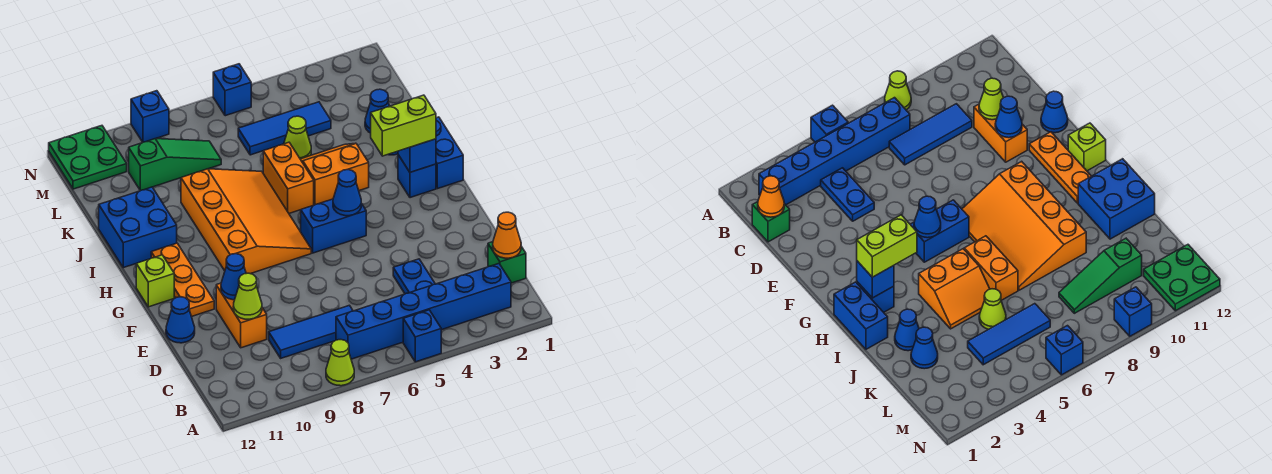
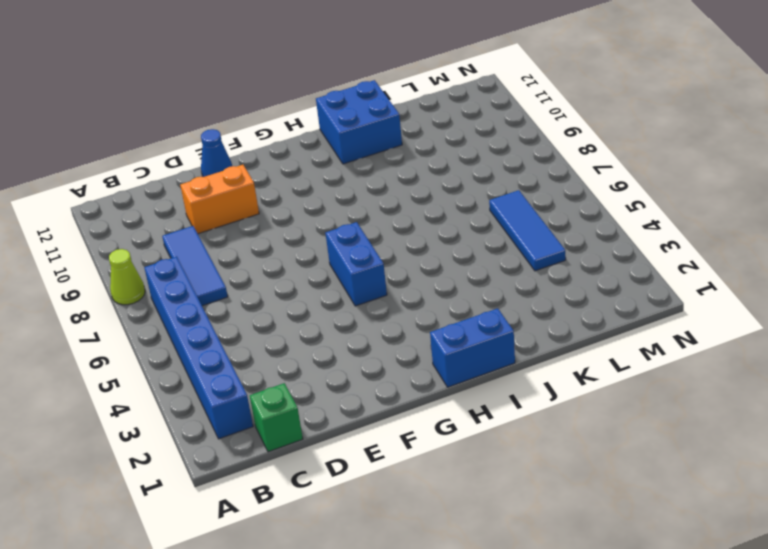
none -> blue 1x1 brick [403,310,441,362]
none -> blue 1x2 plate [393,259,435,294]
none -> orange 1x3 plate [151,243,214,317]
none -> orange 3x4 slope [181,169,311,274]

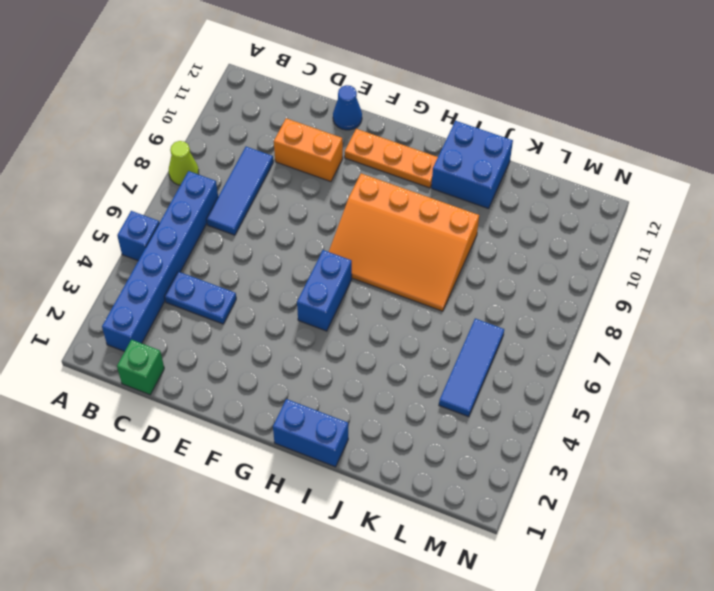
none -> lime 1x1 brick [136,255,174,307]
none -> blue 1x1 brick [398,155,436,198]
none -> orange 2x2 slope [300,143,369,205]
none -> orange 1x2 brick [263,142,314,213]

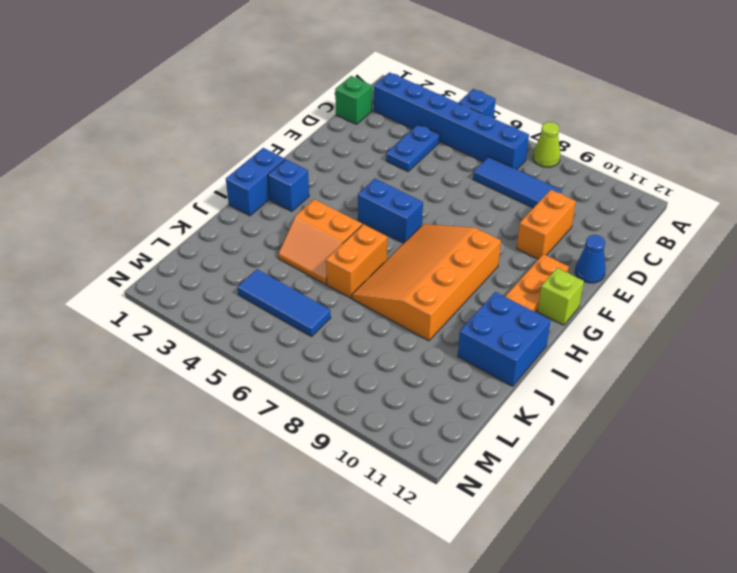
none -> blue 1x1 cone [895,309,919,351]
none -> blue 1x1 cone [365,89,389,133]
none -> lime 1x1 cone [284,116,311,159]
none -> green 1x3 slope [129,139,221,191]

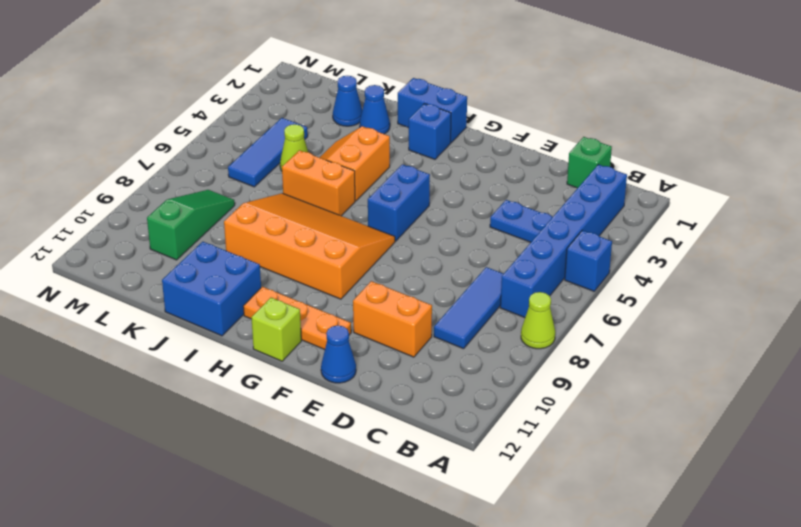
none -> green 2x2 plate [49,126,127,189]
none -> blue 1x1 brick [213,64,251,116]
none -> blue 1x1 brick [131,91,169,142]
none -> orange 1x1 cone [493,212,521,258]

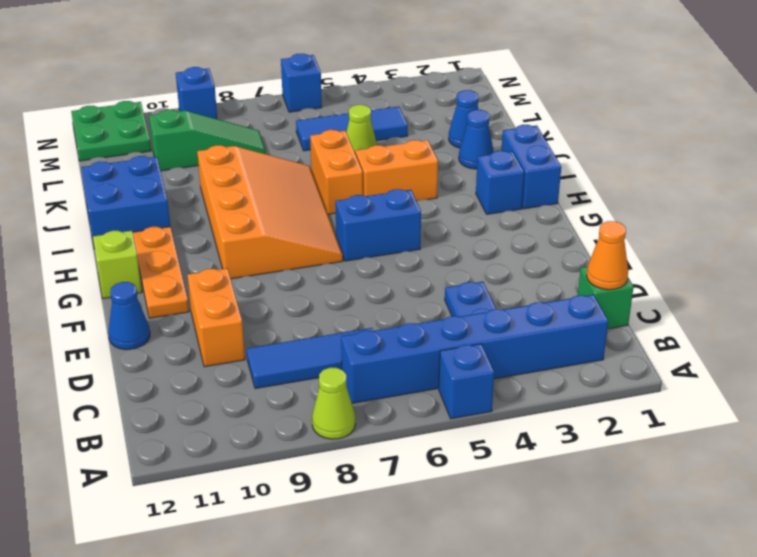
none -> lime 1x1 cone [233,273,262,319]
none -> blue 1x1 cone [221,254,246,300]
none -> blue 1x1 cone [333,170,361,216]
none -> blue 1x1 brick [398,139,436,172]

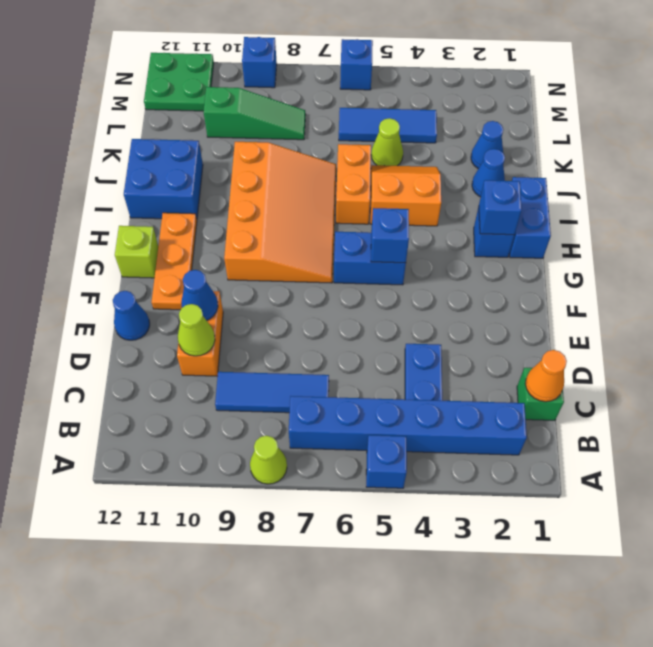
blue 1x1 brick [371,208,409,263] -> blue 1x1 cone [333,170,361,216]
none -> lime 1x2 brick [371,95,436,156]

